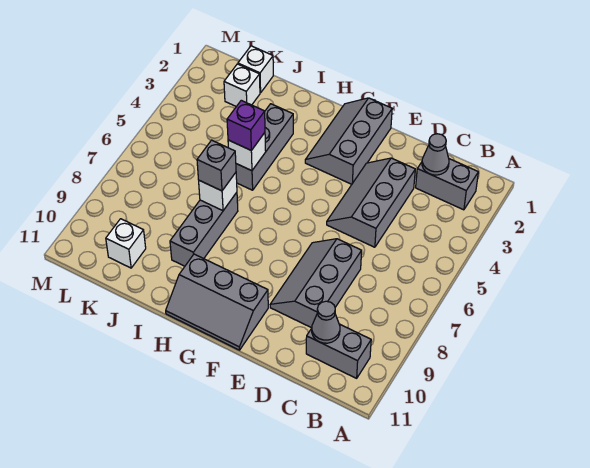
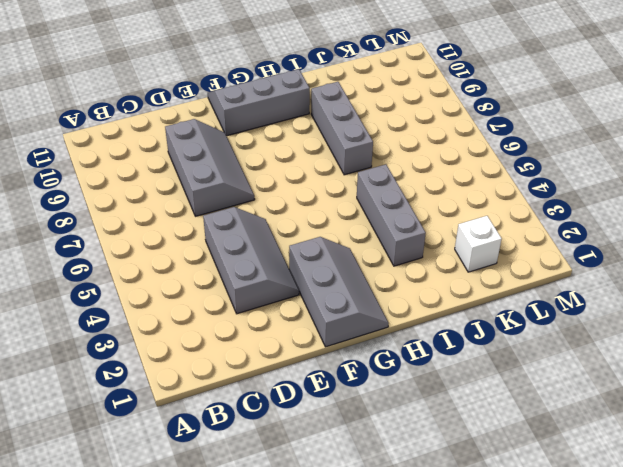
none -> grey 1x2 brick [416,159,478,210]
none -> grey 1x2 brick [306,324,371,378]
none -> white 1x1 brick [238,46,273,93]

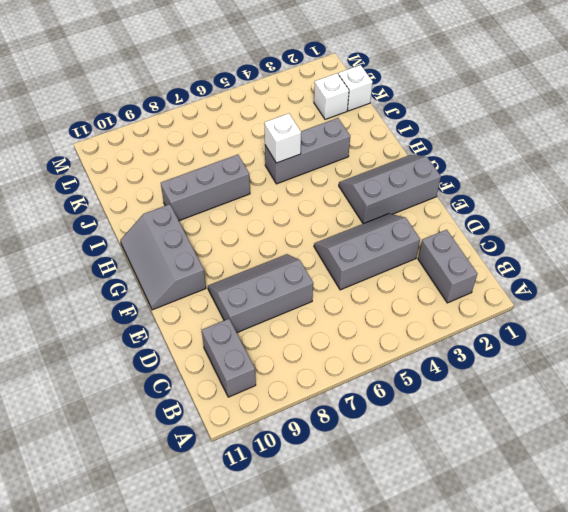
none -> white 1x1 brick [106,219,146,268]
none -> grey 1x1 cone [422,134,449,175]
none -> grey 1x1 cone [312,301,340,343]

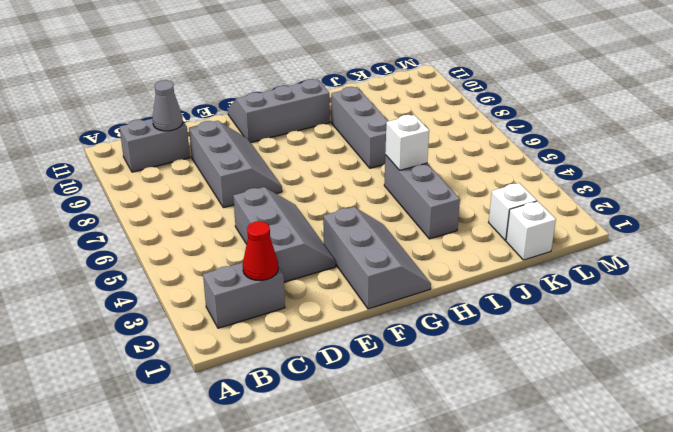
red 1x1 cone [243,221,278,281] -> grey 1x1 cone [422,134,449,175]
none -> white 1x1 brick [106,219,146,268]
none -> white 1x1 brick [199,173,237,211]
none -> purple 1x1 brick [227,100,265,150]

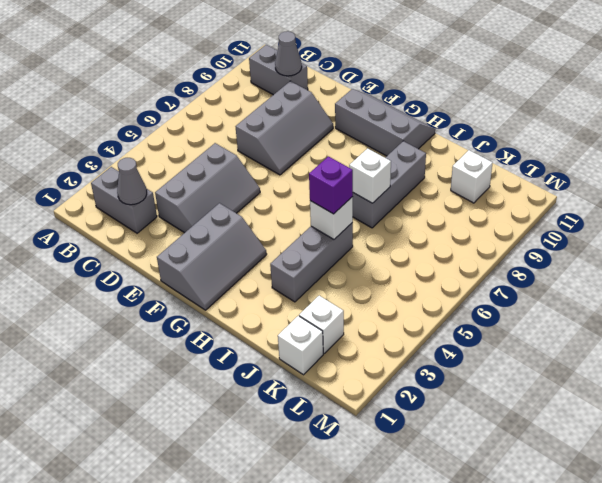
none -> grey 1x1 brick [197,140,236,191]

